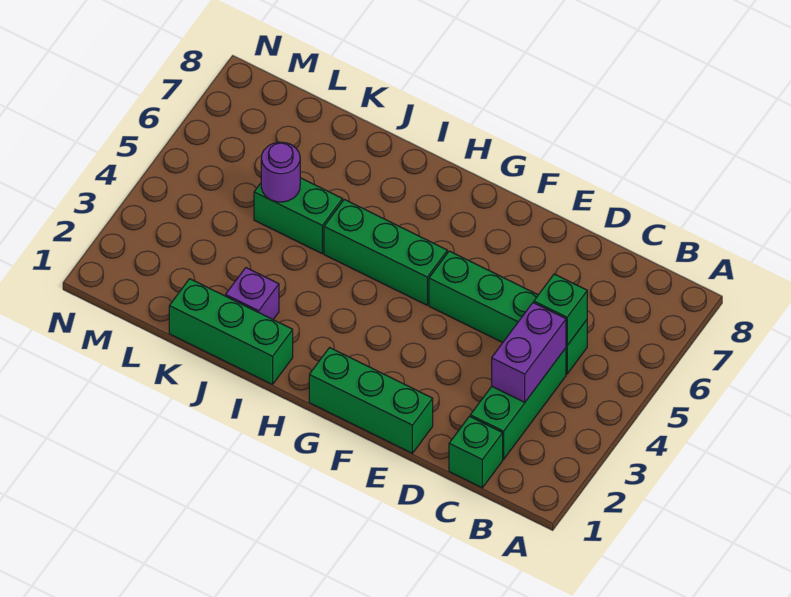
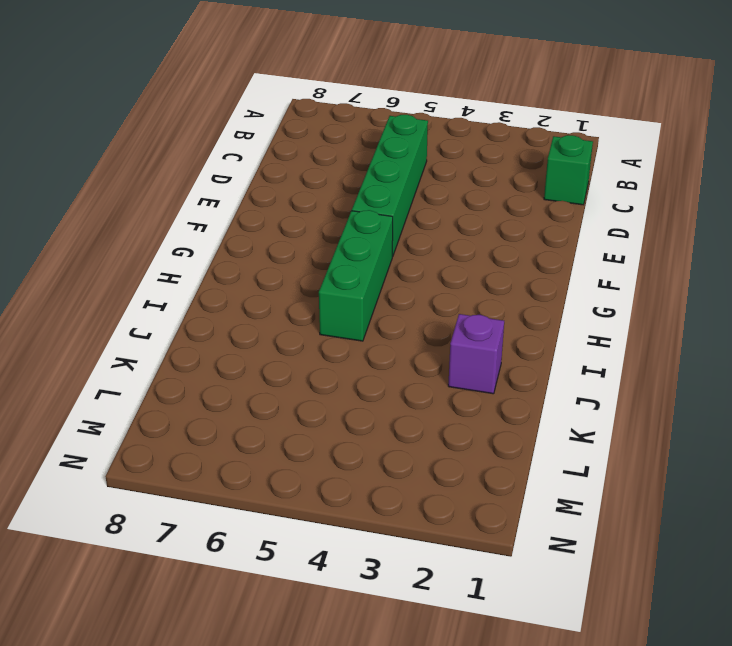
none -> green 1x3 brick [470,348,566,459]
none -> green 1x3 brick [309,348,433,453]

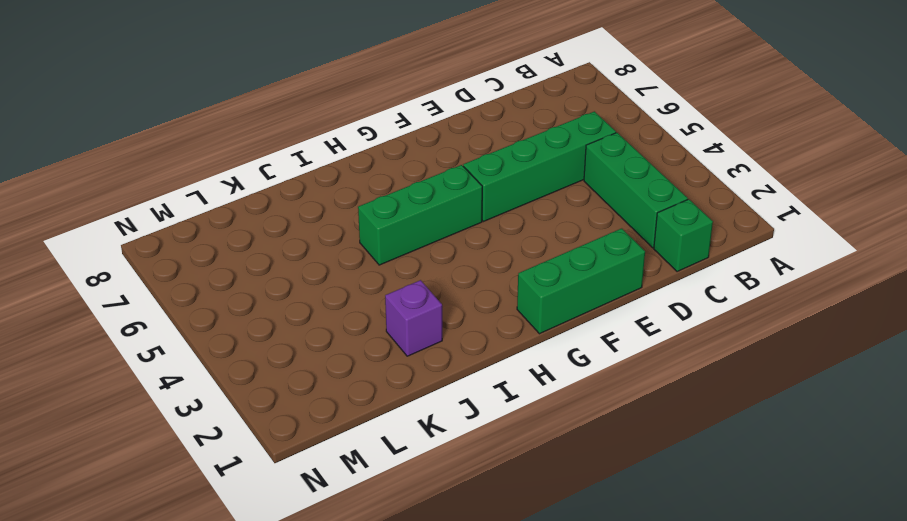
none -> green 1x3 brick [169,279,293,385]
none -> green 1x2 brick [254,178,343,253]

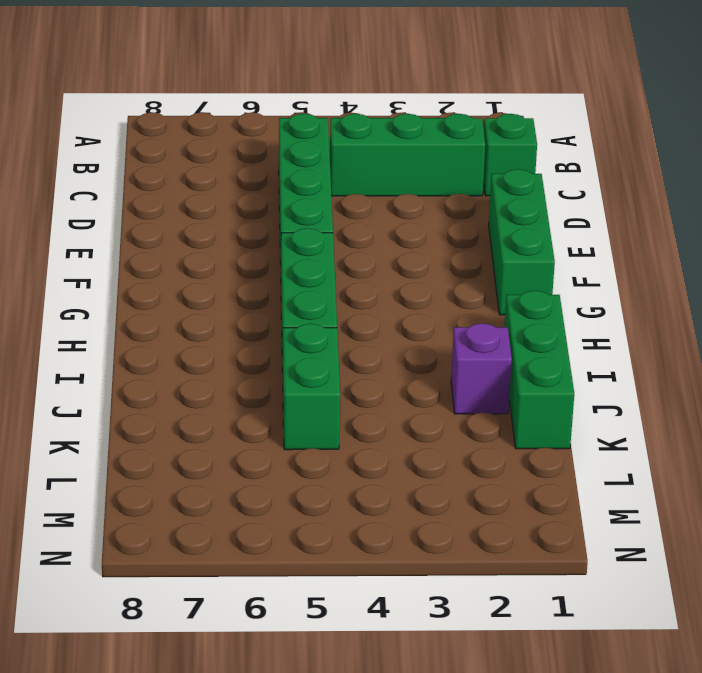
none -> purple 1x2 brick [492,303,566,402]
none -> green 1x1 brick [534,274,587,346]

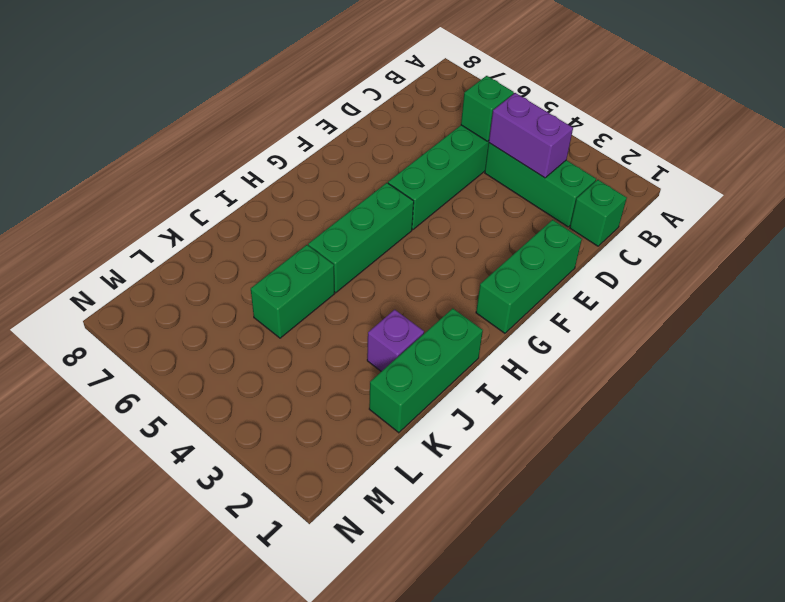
none -> purple 1x1 round brick [261,142,300,202]

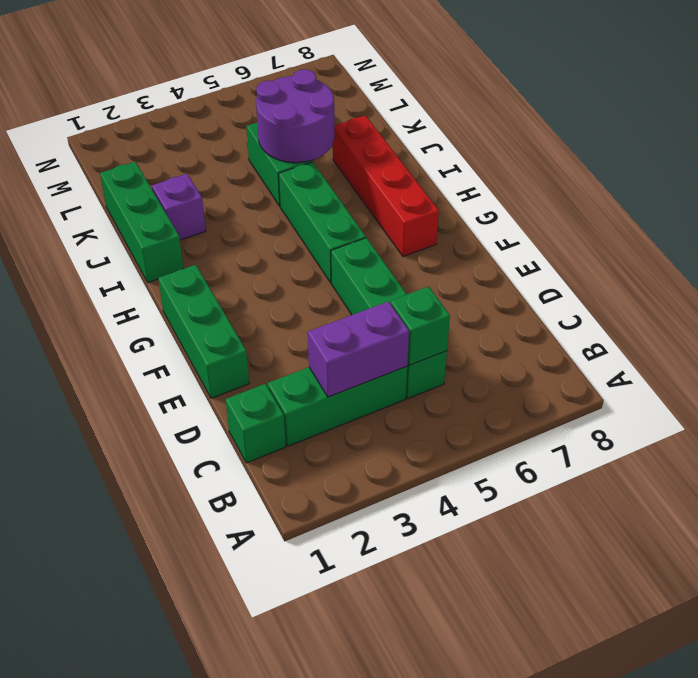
red 1x4 brick [333,115,439,256] -> none
purple 2x2 round brick [256,69,335,163] -> purple 1x1 round brick [261,142,300,202]

